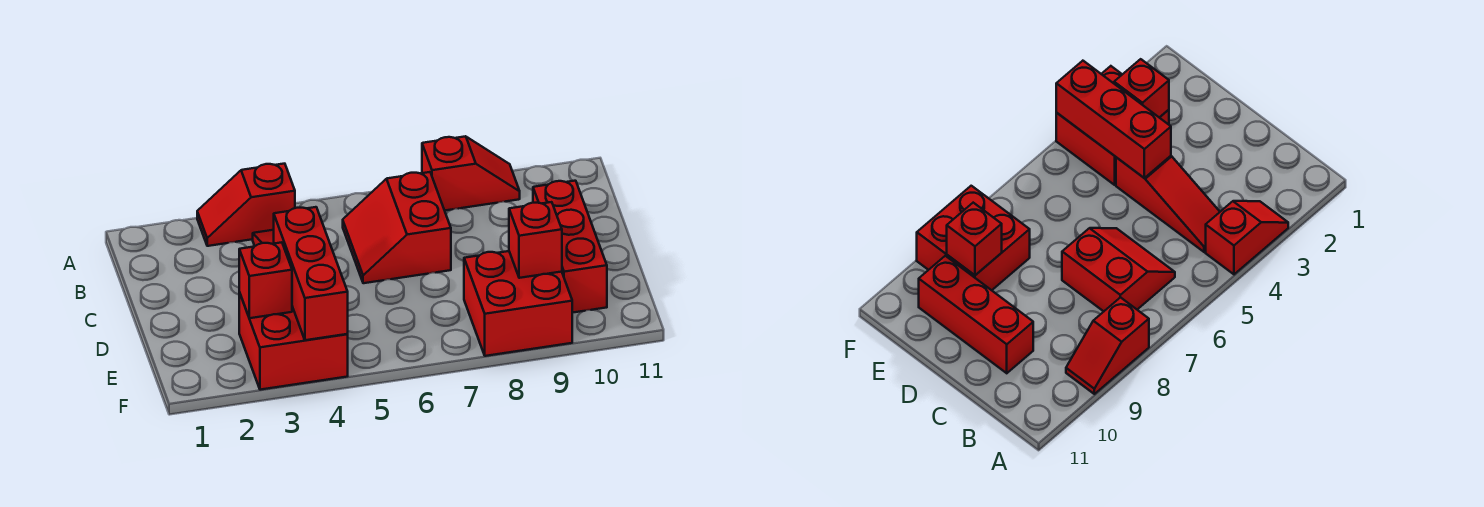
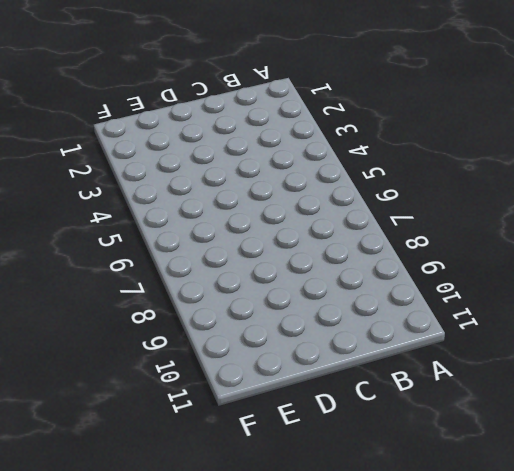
none -> red 1x2 slope [197,164,295,246]
none -> red 1x2 slope [422,136,520,210]

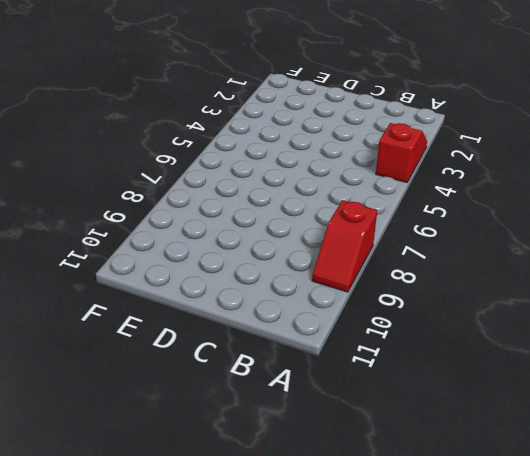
none -> red 1x3 slope [1116,156,1220,252]
none -> red 2x2 slope [343,172,451,283]

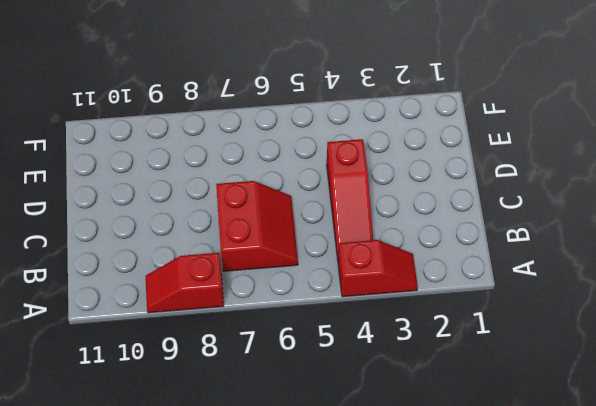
none -> red 1x3 brick [533,181,607,313]
none -> red 2x2 brick [239,292,348,390]

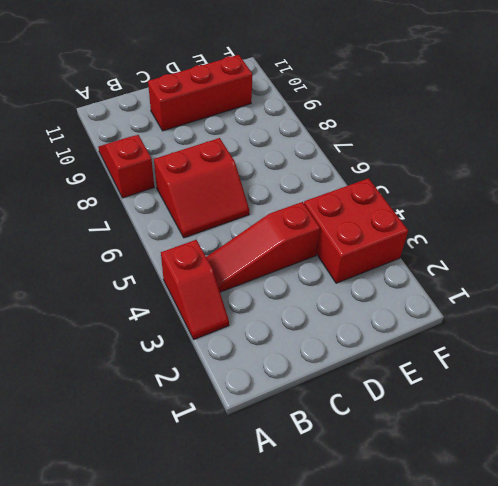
none -> red 2x2 brick [464,251,572,356]
none -> red 1x3 brick [274,207,348,340]

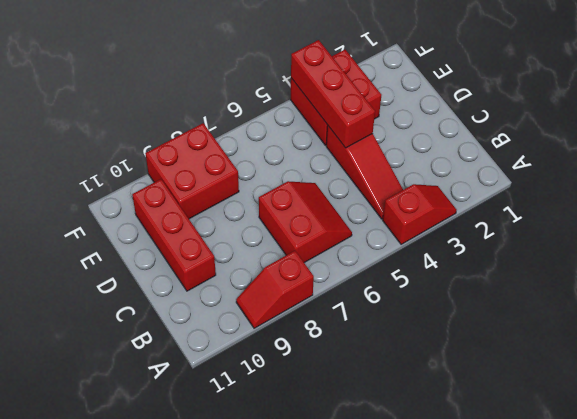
none -> red 1x1 brick [239,242,292,318]
none -> red 1x1 brick [509,202,562,278]

